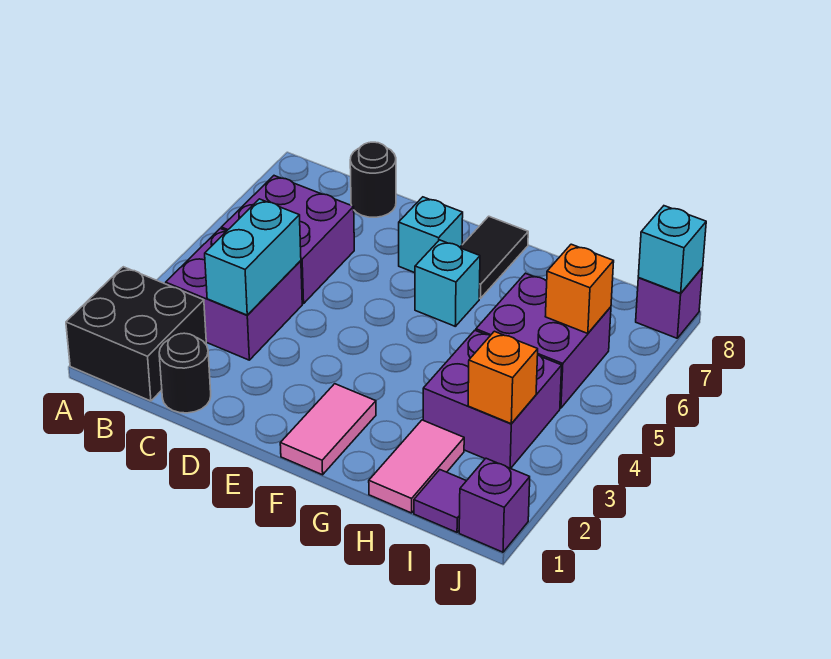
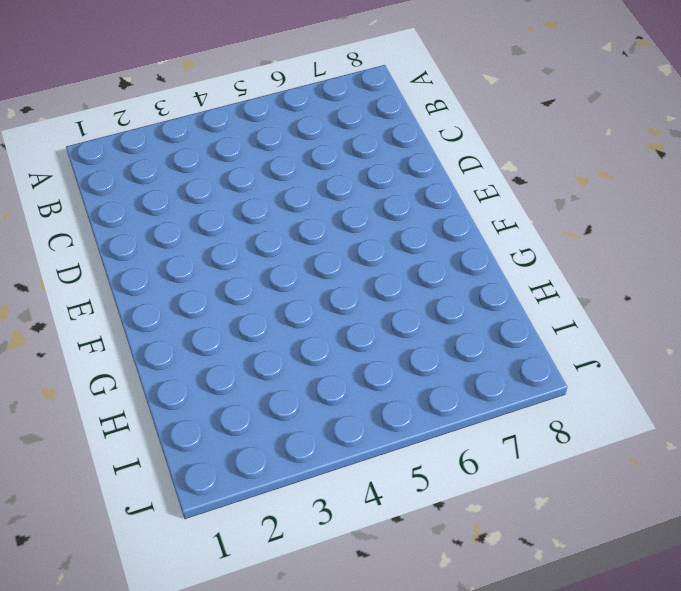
none -> black 2x2 brick [66,267,206,401]
none -> purple 2x2 brick [166,229,302,360]
none -> purple 2x2 brick [221,176,354,304]

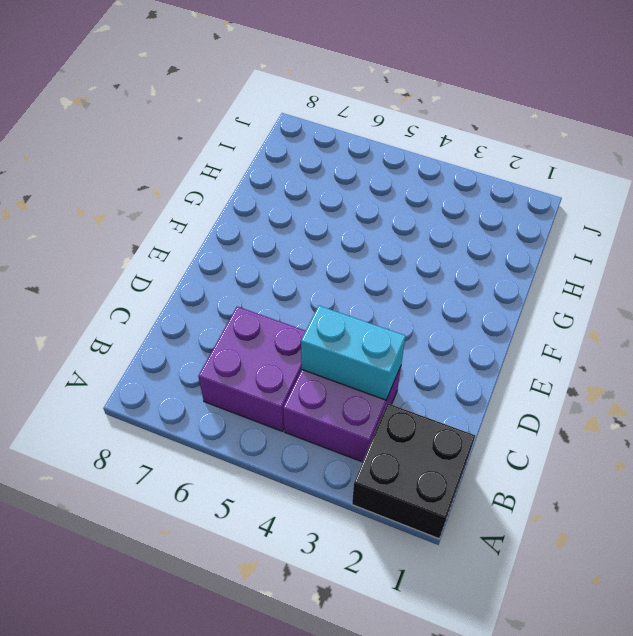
none -> black 1x1 round brick [159,333,211,413]
none -> black 1x1 round brick [350,142,396,217]
none -> cyan 1x1 brick [399,197,463,273]

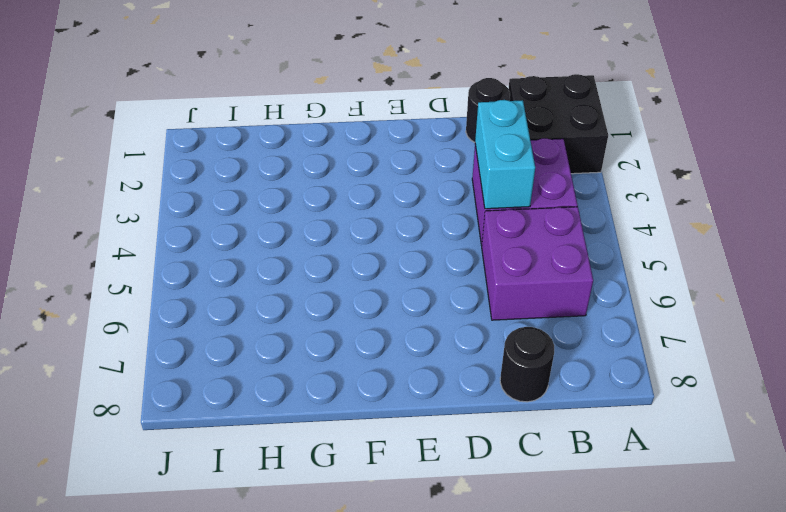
none -> cyan 1x1 brick [399,197,463,273]
none -> pink 1x2 tile [280,384,376,475]
none -> cyan 1x1 brick [415,240,480,326]

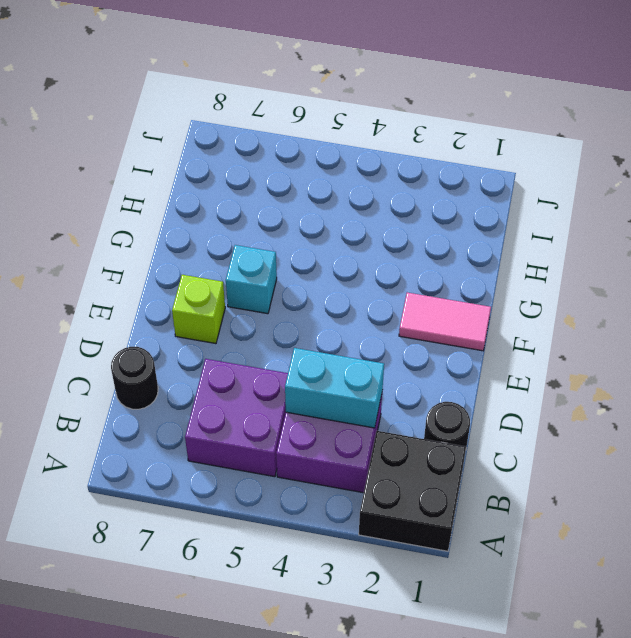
lime 1x1 brick [172,275,225,344] -> cyan 1x1 brick [399,197,463,273]
none -> black 1x2 tile [460,216,528,298]
none -> pink 1x2 tile [369,420,464,513]
none -> purple 2x2 brick [423,331,562,468]

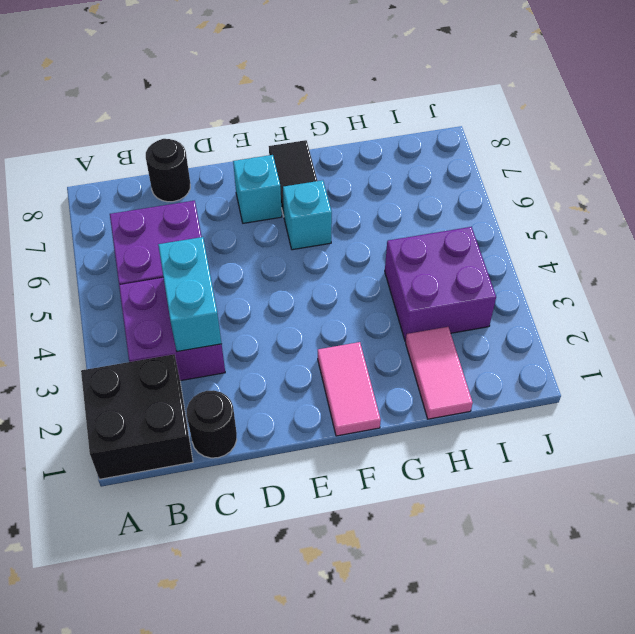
none -> purple 2x2 brick [476,273,611,408]
none -> purple 1x1 tile [414,470,466,532]
none -> purple 1x1 brick [459,458,530,552]

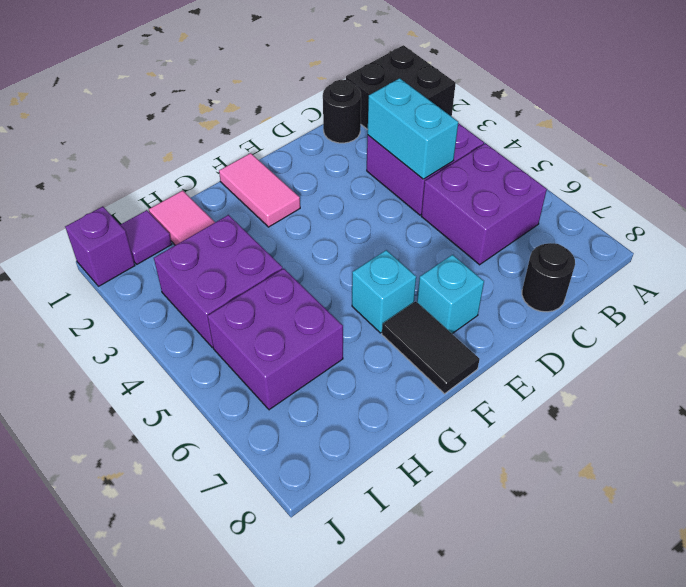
none -> purple 1x1 brick [636,268,703,338]
none -> orange 1x1 brick [468,331,538,424]
none -> orange 1x1 brick [545,244,614,334]

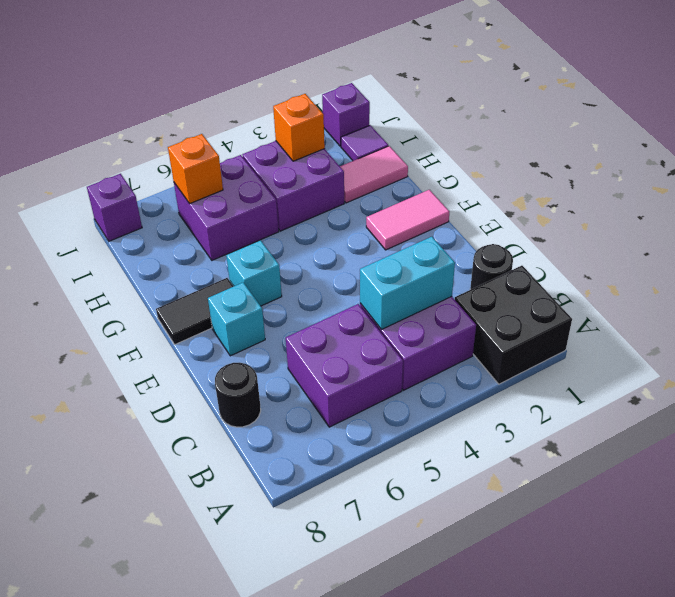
none -> cyan 1x1 brick [638,206,706,293]

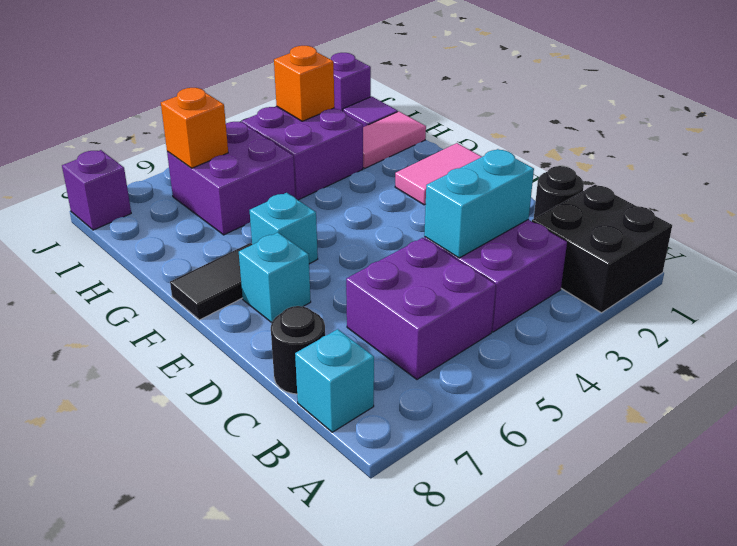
cyan 1x1 brick [295,329,374,432] -> cyan 1x1 brick moved to [638,206,706,293]

